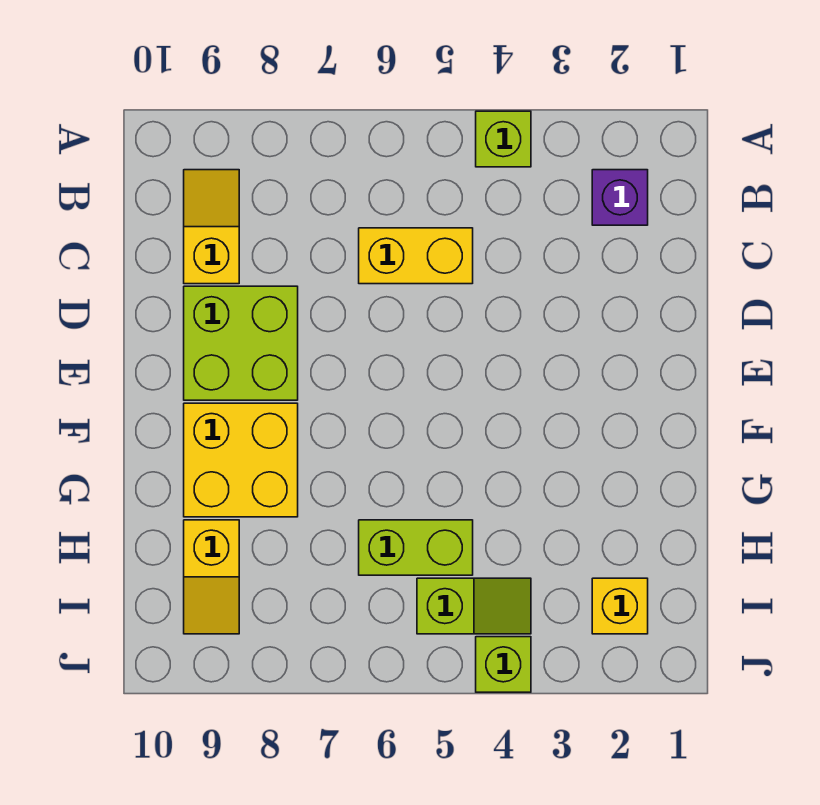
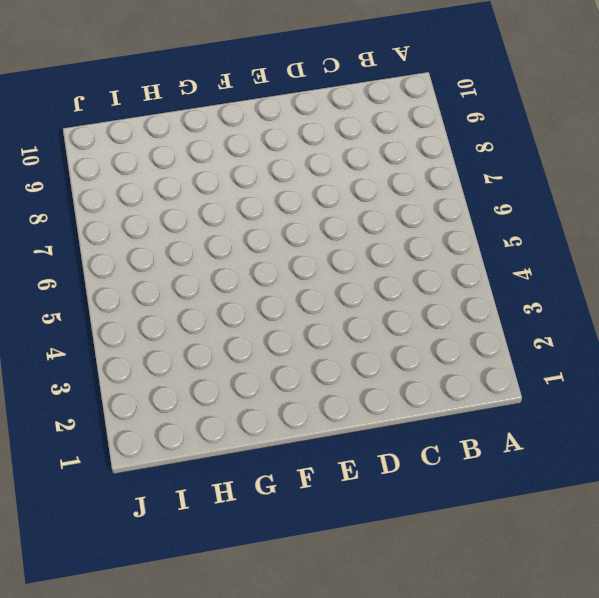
none -> lime 1x1 brick [476,111,531,167]
none -> purple 1x1 brick [592,170,648,225]

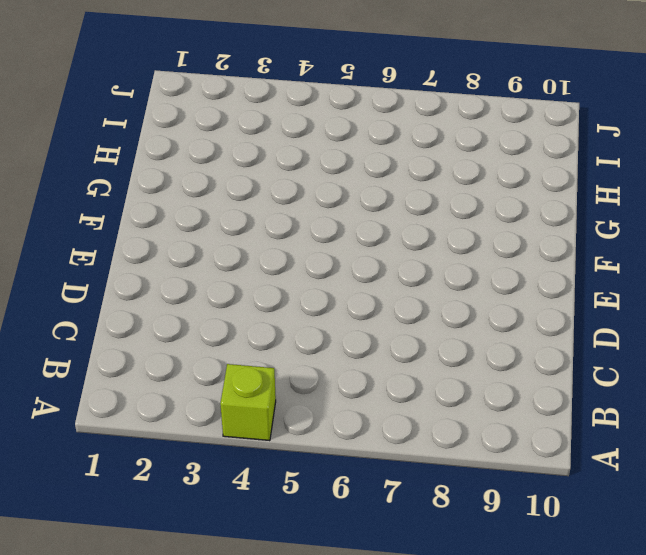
none -> purple 1x1 brick [592,170,648,225]
none -> yellow 1x2 slope [184,170,239,284]

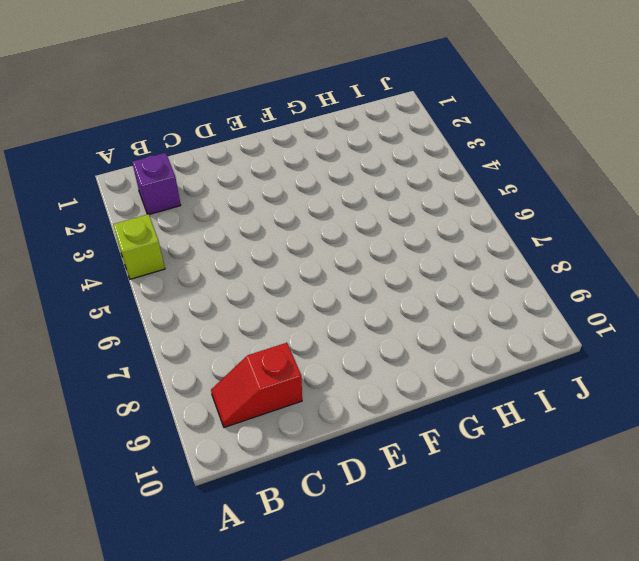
red 1x2 slope [211,343,302,428] -> yellow 1x2 slope [184,170,239,284]
none -> yellow 1x2 brick [359,228,473,284]
none -> lime 2x2 brick [184,286,298,400]

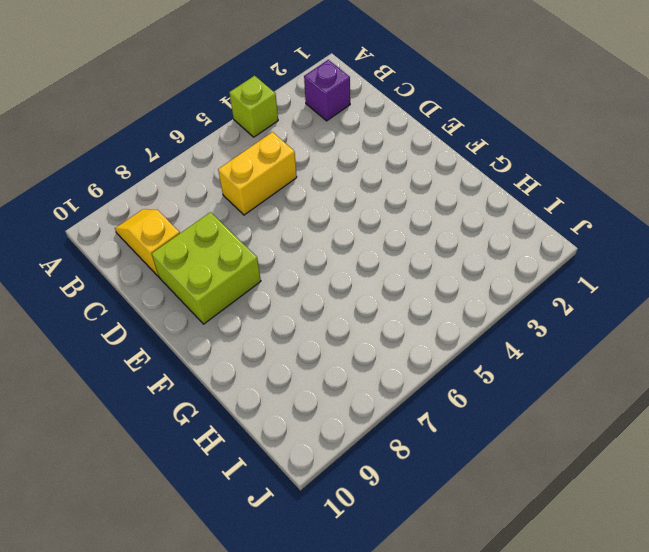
none -> yellow 2x2 brick [184,403,298,517]
none -> lime 1x2 brick [359,520,473,575]

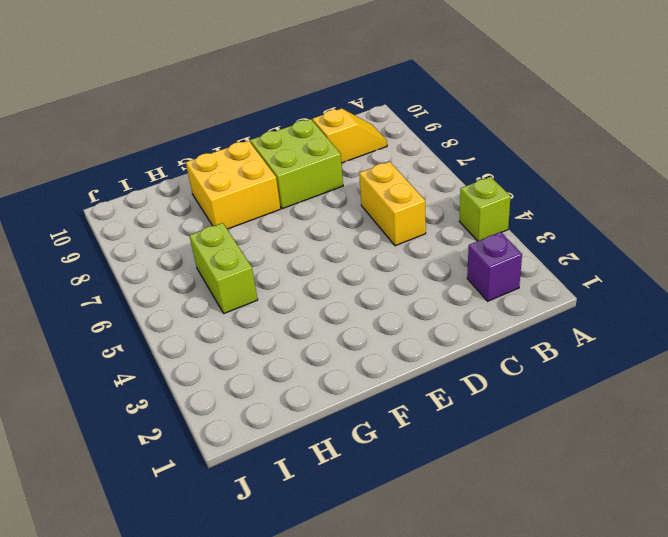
none -> yellow 1x2 slope [184,520,239,634]
none -> yellow 1x1 brick [592,578,648,634]

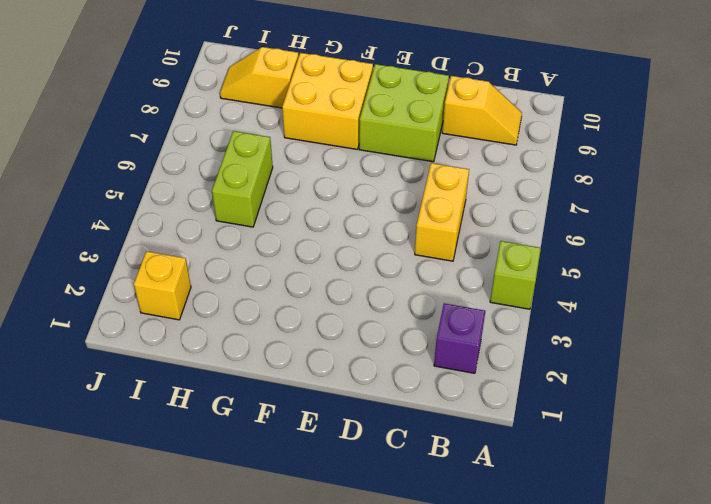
none -> lime 1x2 slope [417,578,531,634]
none -> lime 1x1 brick [476,637,531,692]

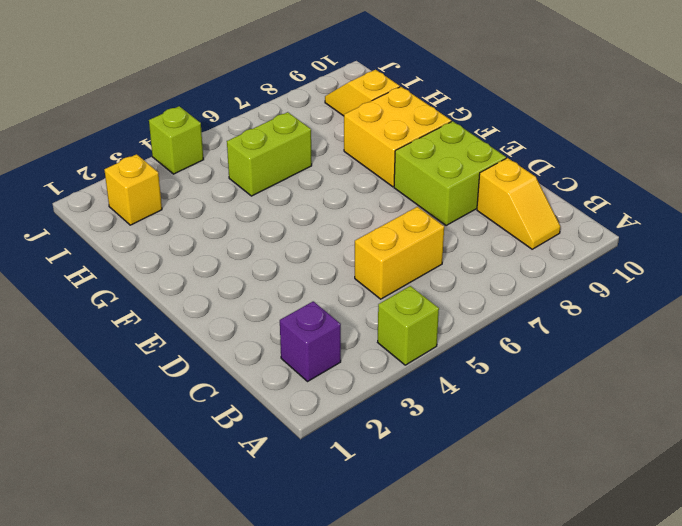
none -> lime 1x2 slope [417,578,531,634]

